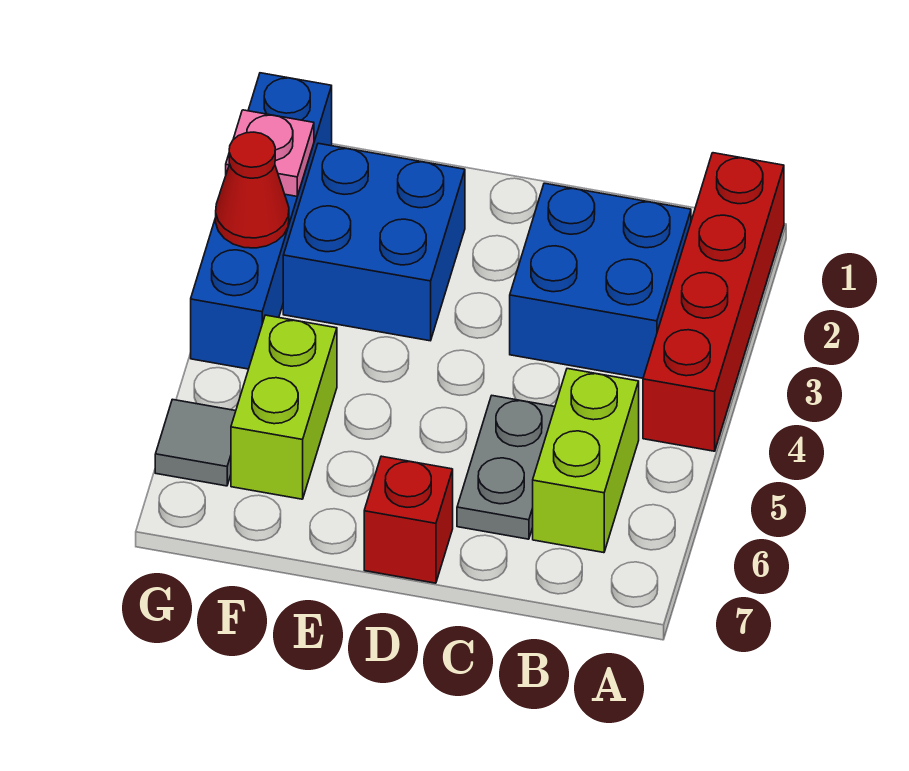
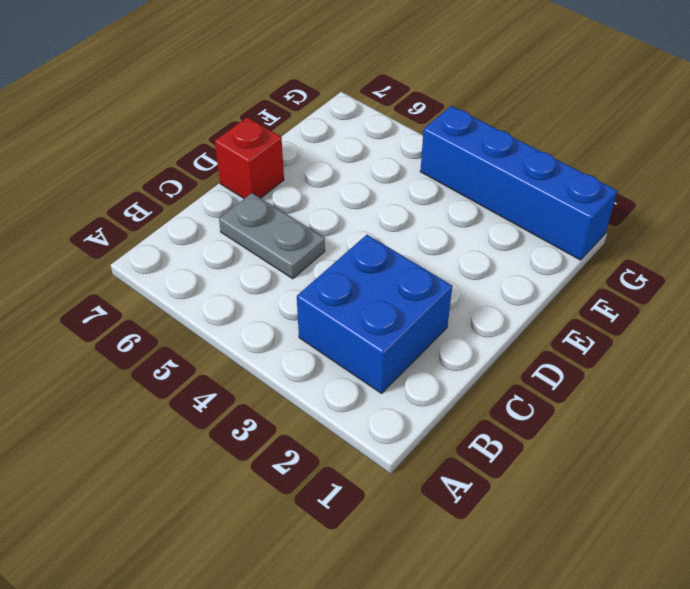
none -> red 1x4 brick [643,153,784,451]
none -> lime 1x2 brick [533,369,639,553]

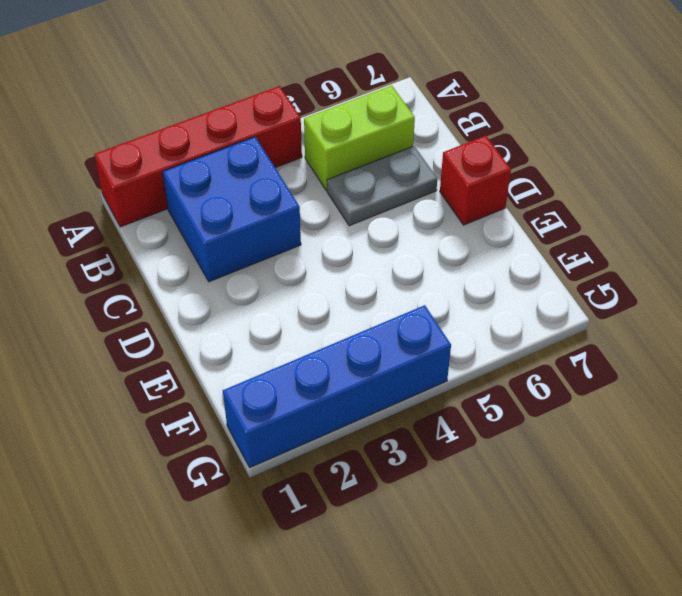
none -> blue 2x2 brick [283,143,465,341]
none -> lime 1x2 brick [231,315,337,499]

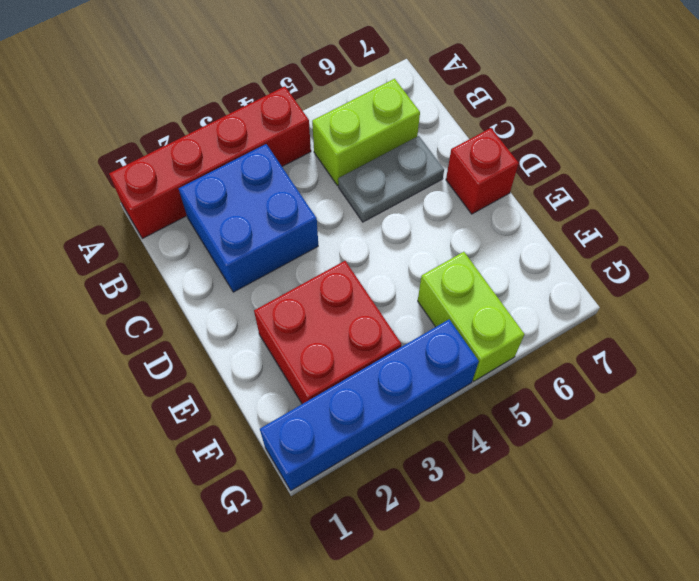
red 2x2 brick [254,261,401,404] -> blue 2x2 brick [283,143,465,341]
lime 1x2 brick [418,252,525,381] -> lime 1x2 brick turned to [231,315,337,499]
none -> grey 1x1 tile [155,399,236,486]
none -> pink 1x1 plate [226,110,314,196]

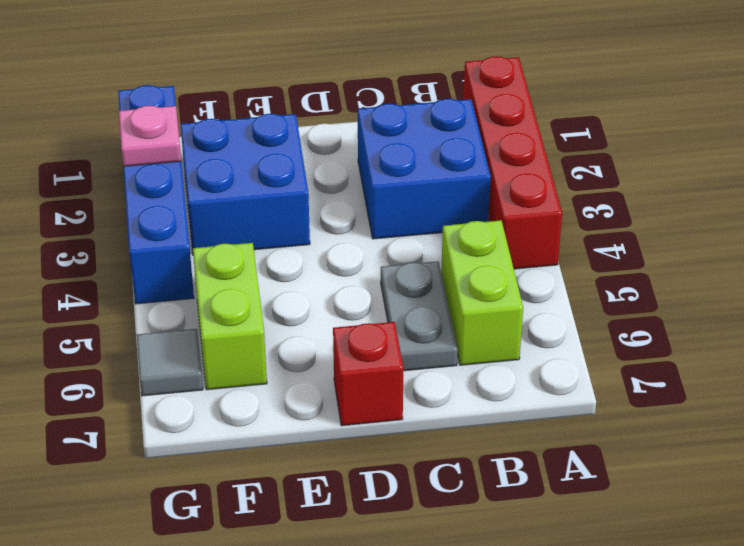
none -> red 1x1 cone [216,132,289,248]

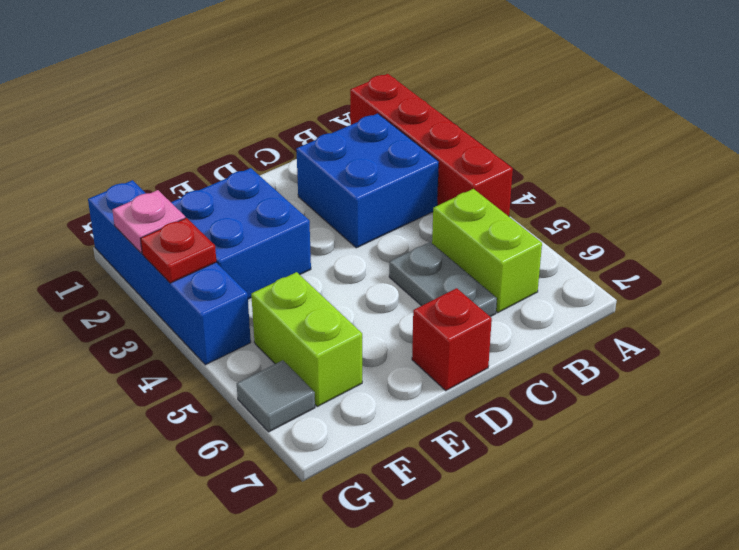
red 1x1 plate [141,218,216,283] -> red 1x1 cone [216,132,289,248]

